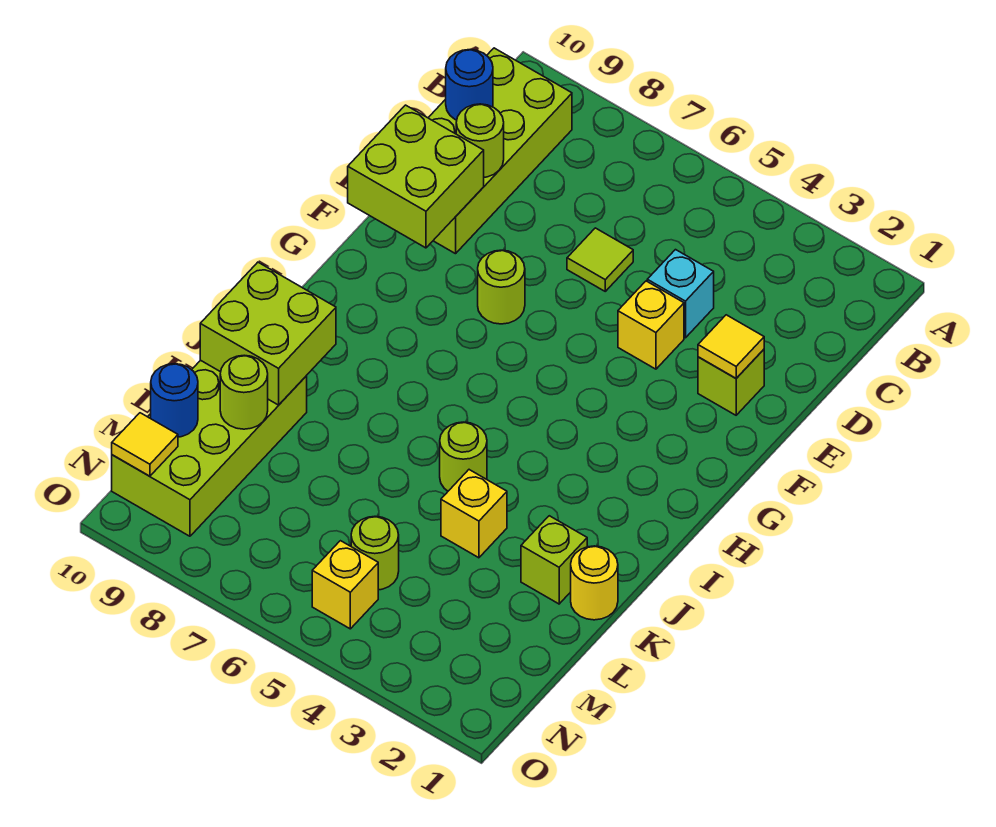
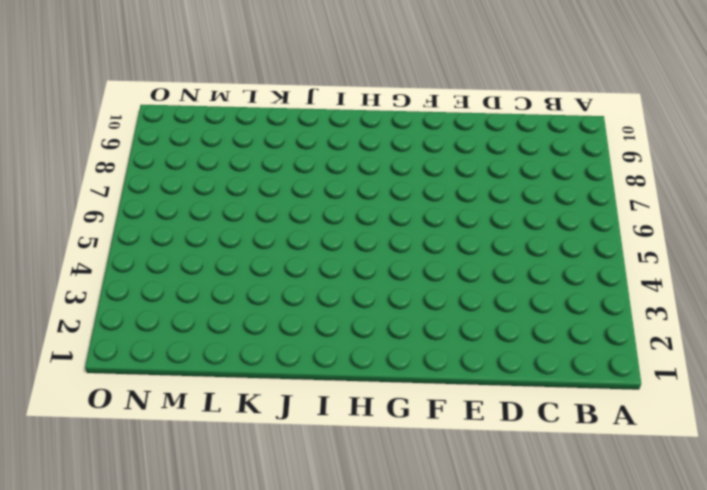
none -> lime 2x4 brick [428,48,572,254]
none -> cyan 1x1 brick [647,250,714,338]
none -> lime 1x1 tile [567,228,633,291]

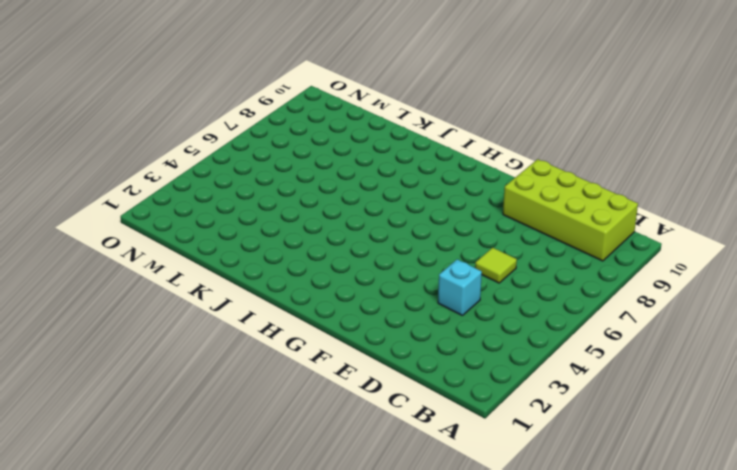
none -> lime 1x1 brick [698,349,764,415]
none -> yellow 1x1 brick [618,281,684,369]
none -> lime 1x1 round brick [478,250,525,324]

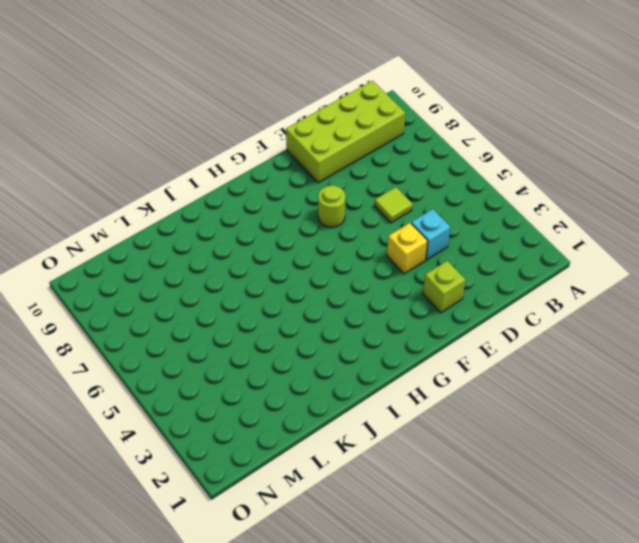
none -> lime 1x1 round brick [440,422,487,491]
none -> yellow 1x1 round brick [571,546,618,620]
none -> lime 1x1 brick [521,516,587,604]

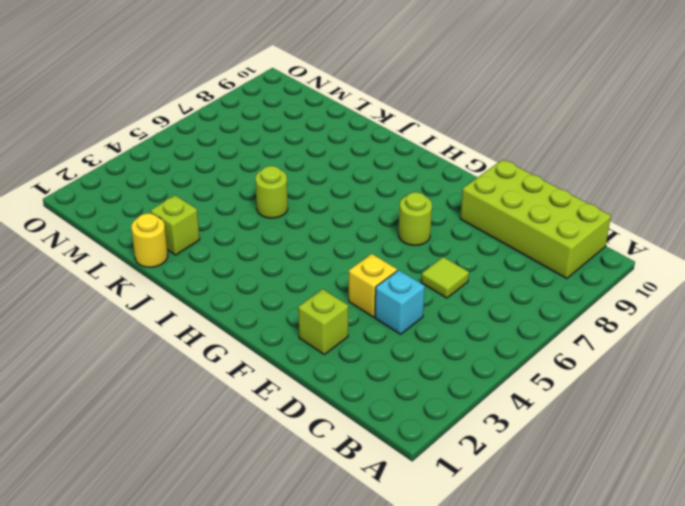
none -> yellow 1x1 brick [441,470,507,558]
none -> lime 2x4 brick [112,360,307,536]
none -> lime 1x1 round brick [351,516,399,590]

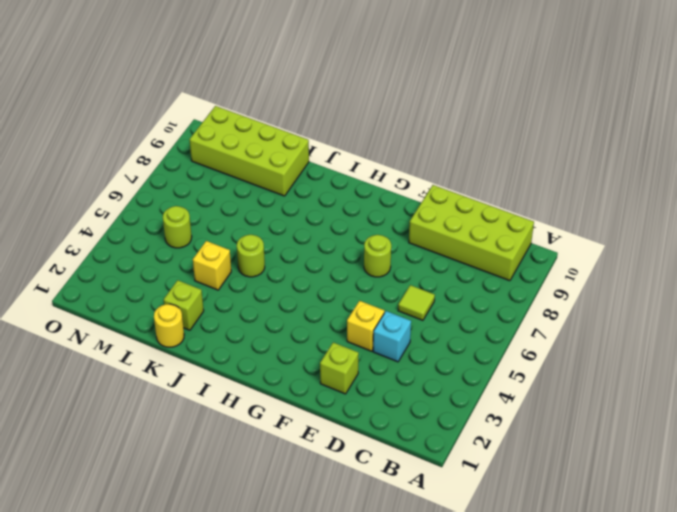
none -> yellow 1x1 brick [312,541,378,629]
none -> blue 1x1 round brick [446,50,493,120]
none -> lime 1x1 round brick [456,104,504,177]

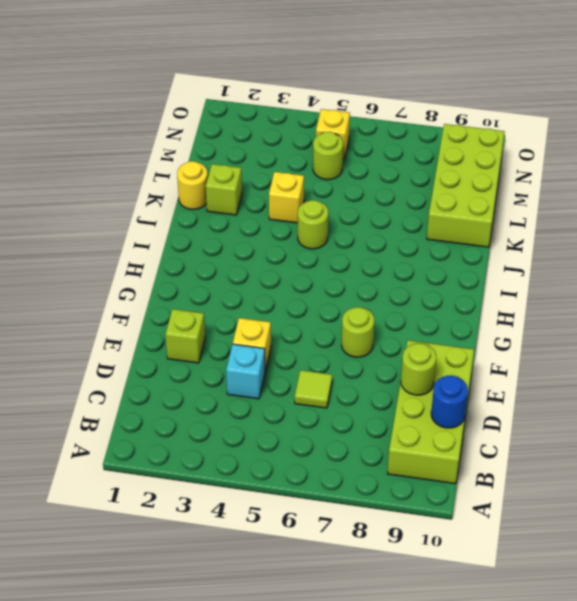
none -> yellow 1x1 tile [698,315,764,378]
none -> lime 2x2 brick [348,105,484,248]
none -> lime 2x2 brick [200,262,336,405]

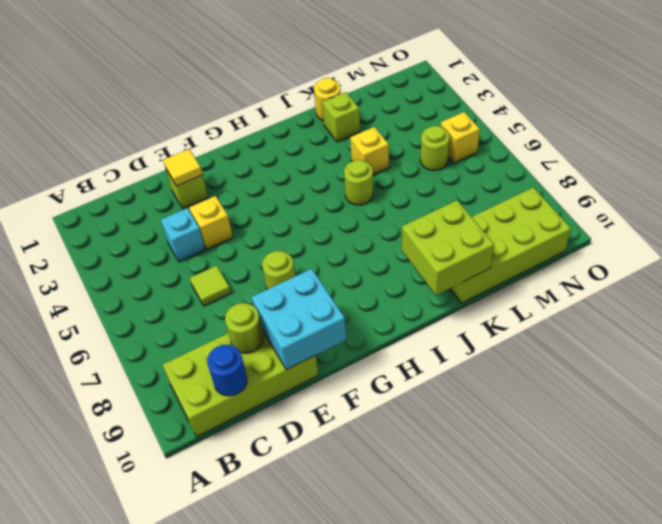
cyan 2x2 brick [251,269,346,370] -> lime 2x2 brick [348,105,484,248]
none -> lime 1x1 round brick [220,355,268,429]
none -> blue 1x1 round brick [151,364,198,437]
none -> yellow 1x1 tile [112,413,178,476]

